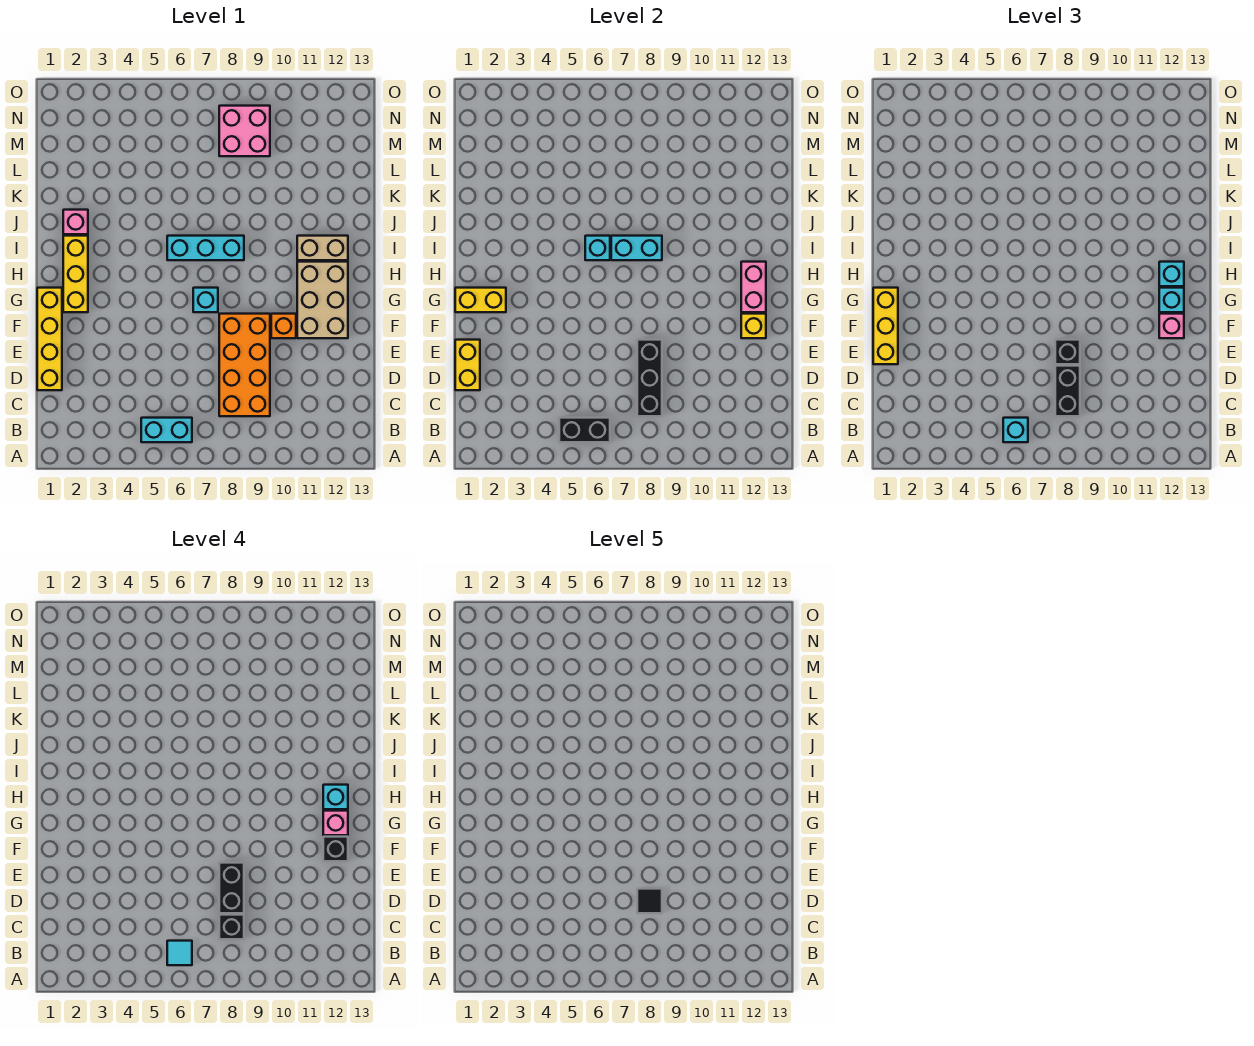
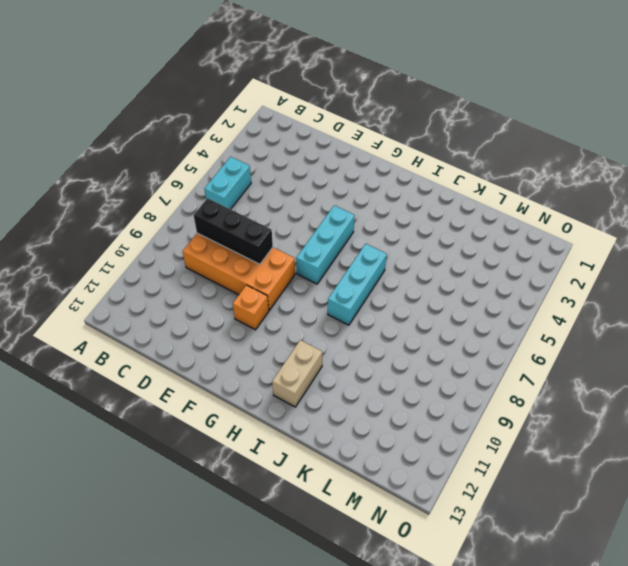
cyan 1x3 brick [296,205,355,284] -> cyan 1x1 brick [193,288,218,312]
none -> yellow 1x4 brick [37,288,62,390]
none -> tan 2x3 brick [297,262,348,338]
none -> yellow 1x3 brick [63,236,88,312]
none -> pink 1x1 brick [63,210,88,234]

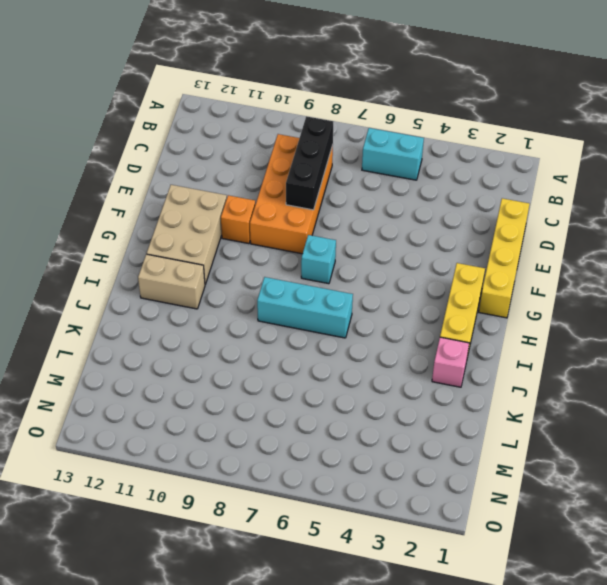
none -> pink 2x2 brick [219,106,270,156]
none -> black 1x2 brick [559,418,610,442]
none -> yellow 1x2 brick [455,340,480,390]
none -> yellow 1x1 brick [741,314,766,338]

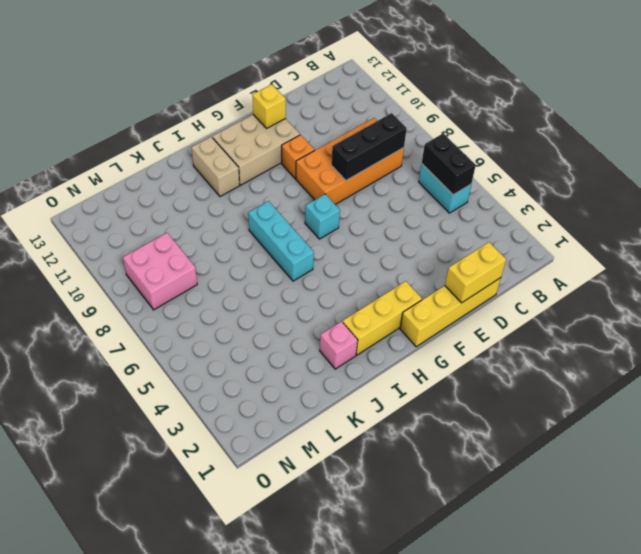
none -> yellow 1x2 brick [455,288,506,312]
none -> pink 1x2 brick [741,262,766,312]
none -> cyan 1x1 brick [585,236,610,260]
none -> cyan 1x2 brick [611,236,662,260]

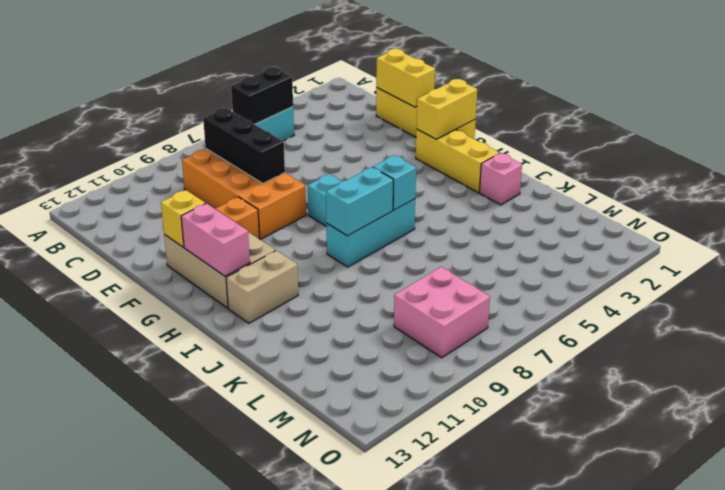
none -> cyan 1x1 brick [1003,418,1028,442]
none -> black 1x2 brick [1055,366,1080,416]
none -> yellow 1x3 brick [873,288,898,364]
none -> black 1x1 brick [1055,340,1080,364]

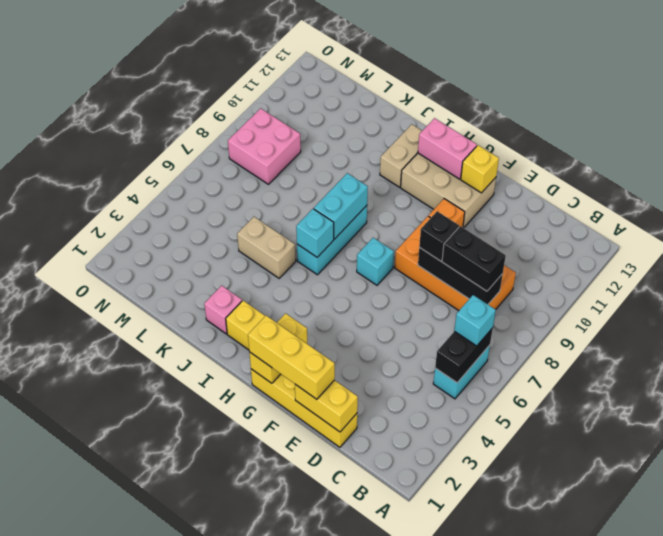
tan 1x2 brick [237,217,296,278] -> none
none -> pink 1x1 brick [1159,314,1184,338]
none -> cyan 1x1 brick [1159,288,1184,312]
none -> cyan 1x1 brick [1159,262,1184,286]
none -> cyan 1x1 tile [167,941,192,965]

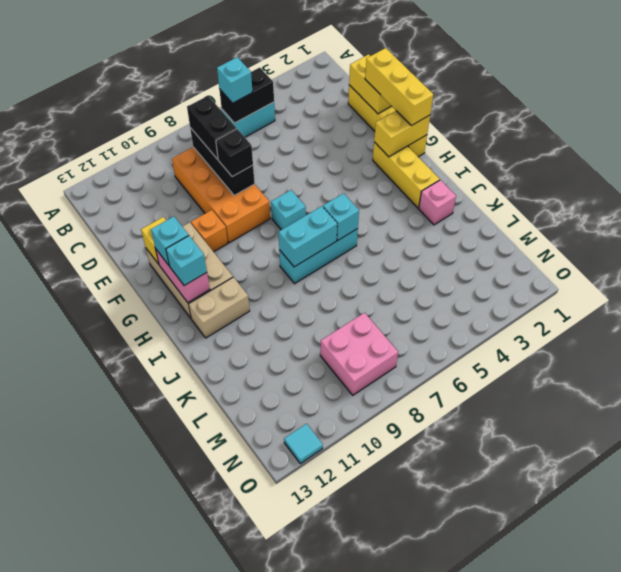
cyan 1x1 tile [284,424,323,464] -> cyan 1x1 tile moved to [167,941,192,965]
none -> pink 1x1 brick [1159,314,1184,338]
none -> black 1x1 brick [219,915,244,939]
none -> black 1x2 brick [219,863,244,913]
none -> black 1x1 brick [323,837,348,861]

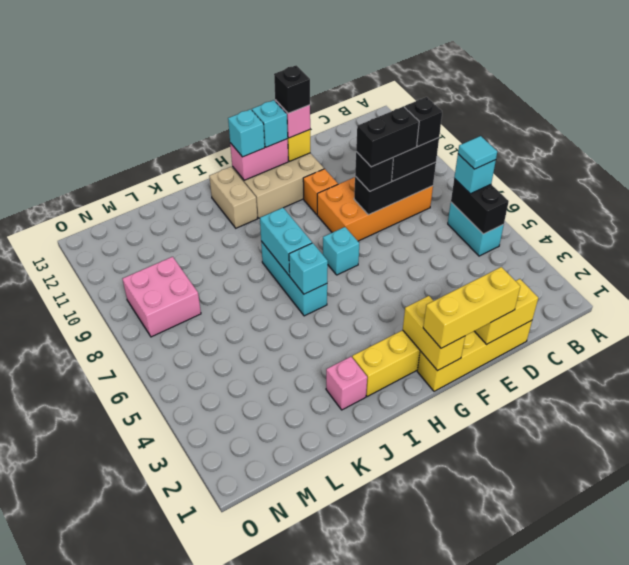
none -> pink 1x1 brick [323,811,348,835]
none -> cyan 1x1 brick [323,785,348,809]
none -> black 1x1 tile [637,889,662,913]

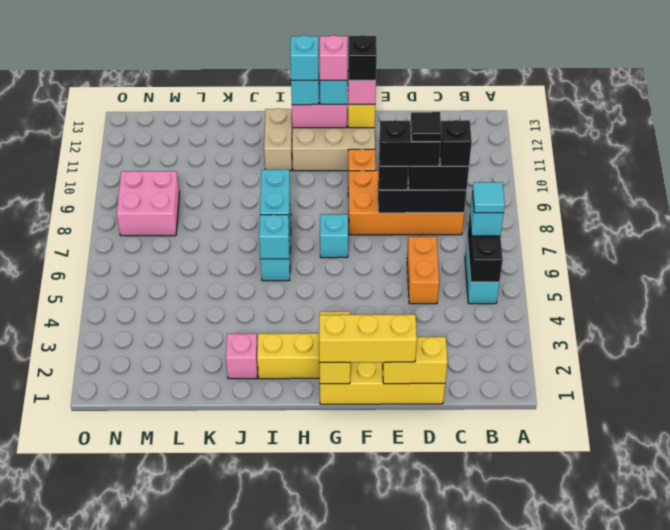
orange 1x2 brick [407,237,439,304] -> none

